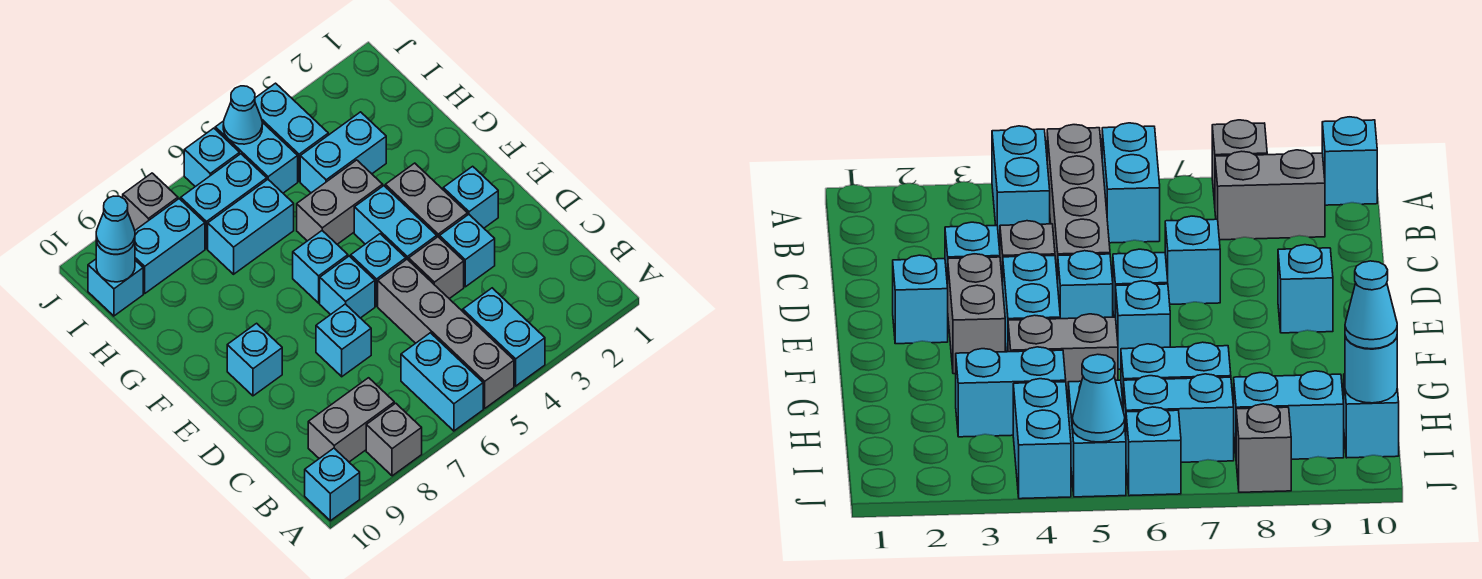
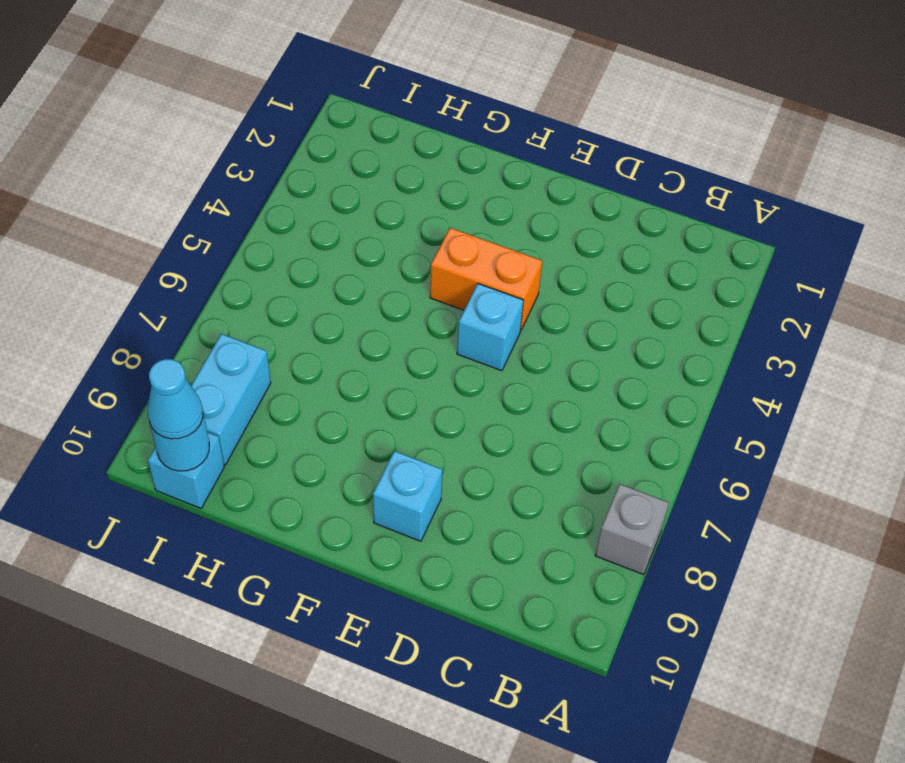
orange 1x2 brick [430,228,542,331] -> cyan 1x2 brick [354,186,437,260]
none -> cyan 1x2 brick [463,288,545,386]
none -> grey 1x4 brick [378,259,514,408]
none -> cyan 1x2 brick [401,333,483,431]

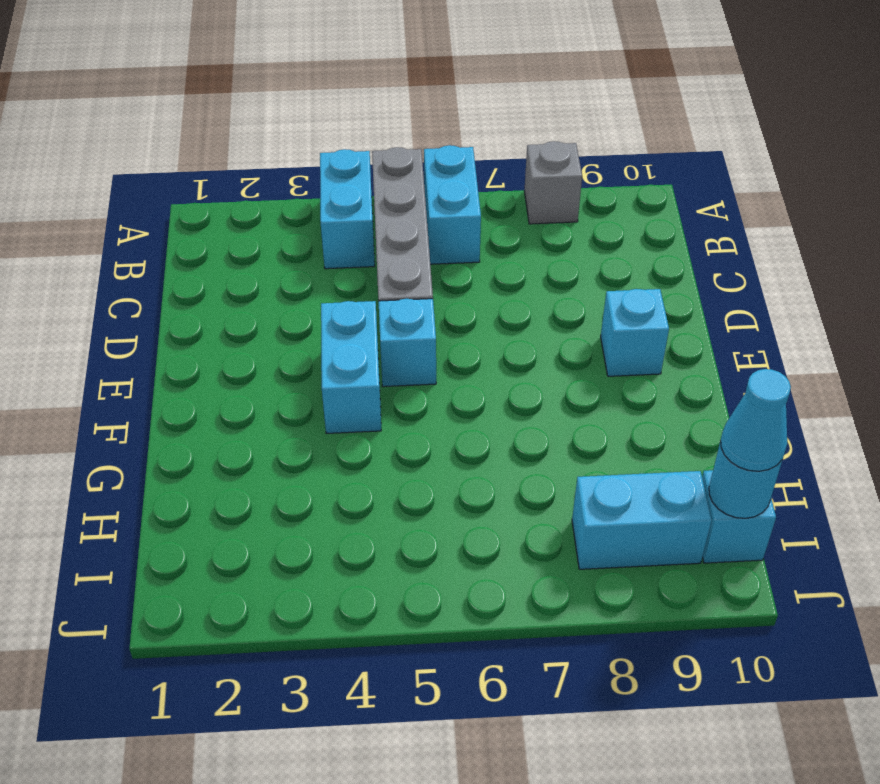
none -> cyan 1x1 brick [305,448,360,521]
none -> grey 1x2 brick [308,378,394,462]
none -> cyan 1x1 brick [440,214,495,287]

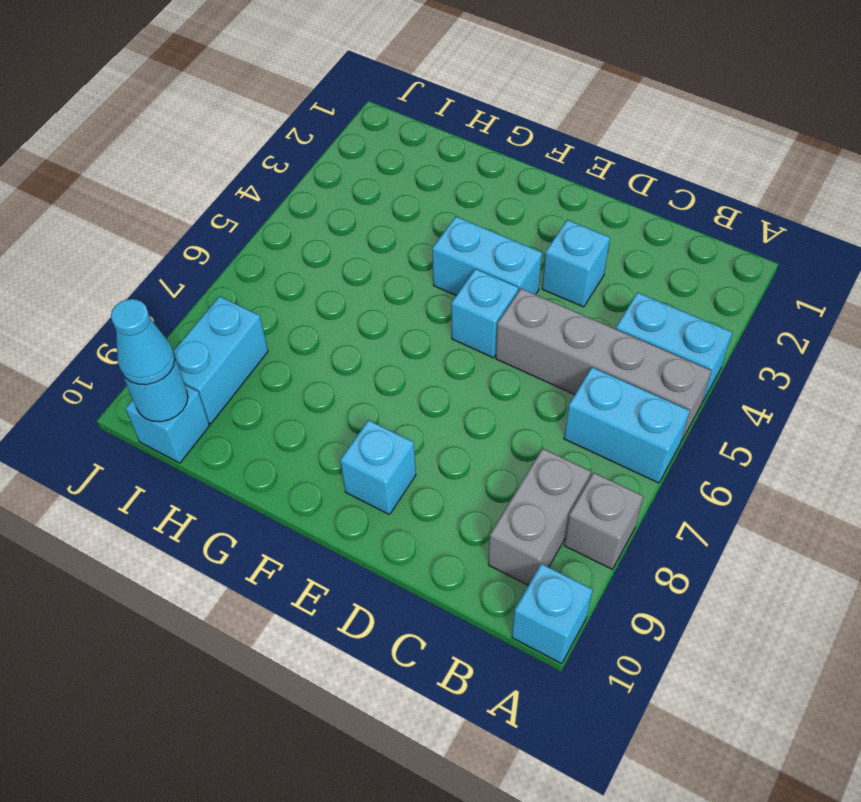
none -> grey 1x1 brick [409,237,464,299]
none -> cyan 1x1 brick [316,304,371,377]
none -> cyan 1x1 brick [443,166,498,228]

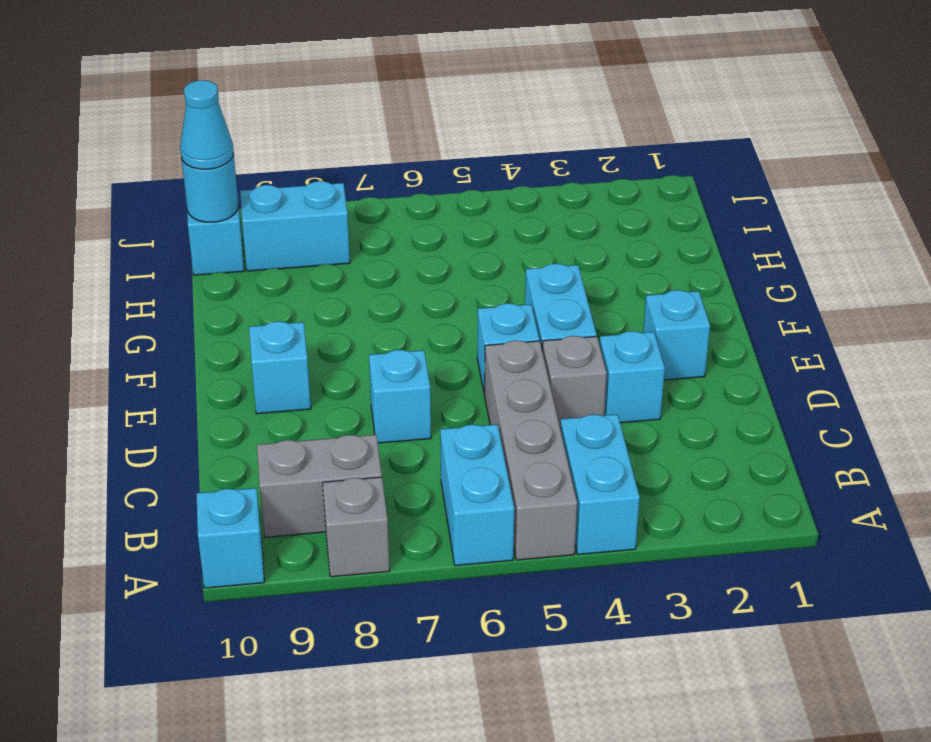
none -> grey 1x2 brick [385,163,468,238]
none -> cyan 1x1 brick [320,256,375,318]
none -> cyan 1x1 brick [293,231,348,303]

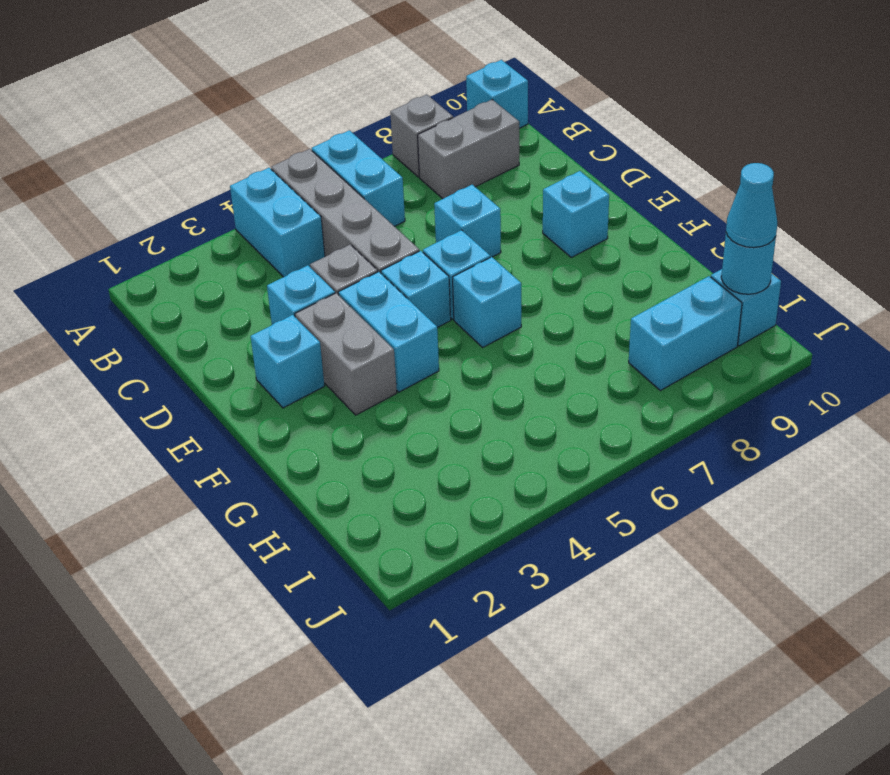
none -> grey 1x2 brick [297,160,383,244]
none -> cyan 1x2 brick [300,112,386,193]
none -> cyan 1x2 brick [208,180,294,274]

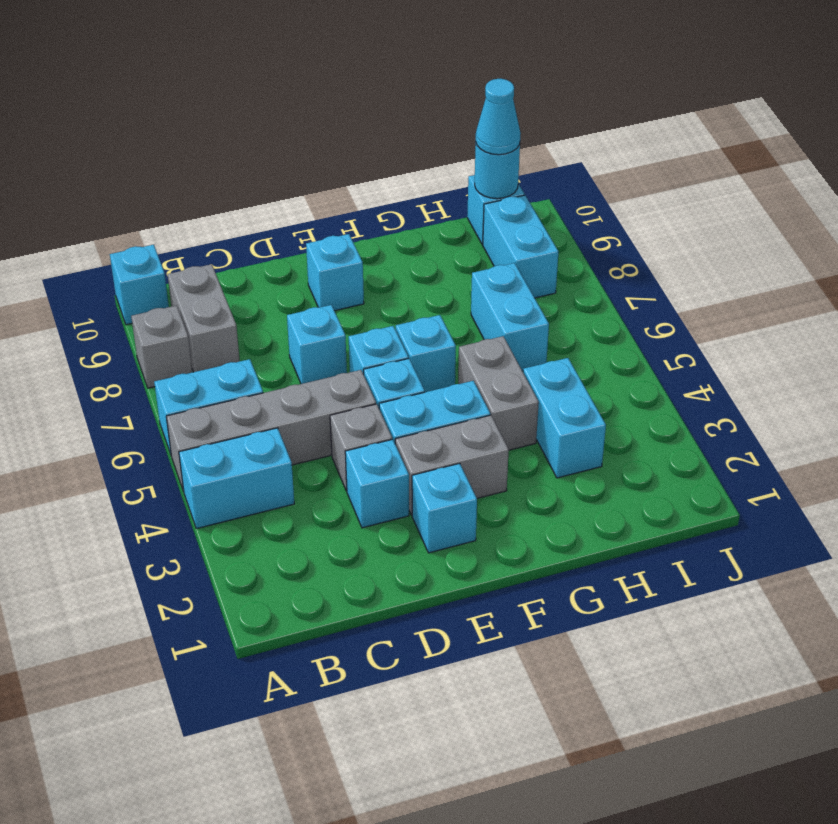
none -> cyan 1x2 brick [255,83,328,181]
none -> cyan 1x2 brick [215,121,298,193]
none -> cyan 1x2 brick [181,154,267,249]

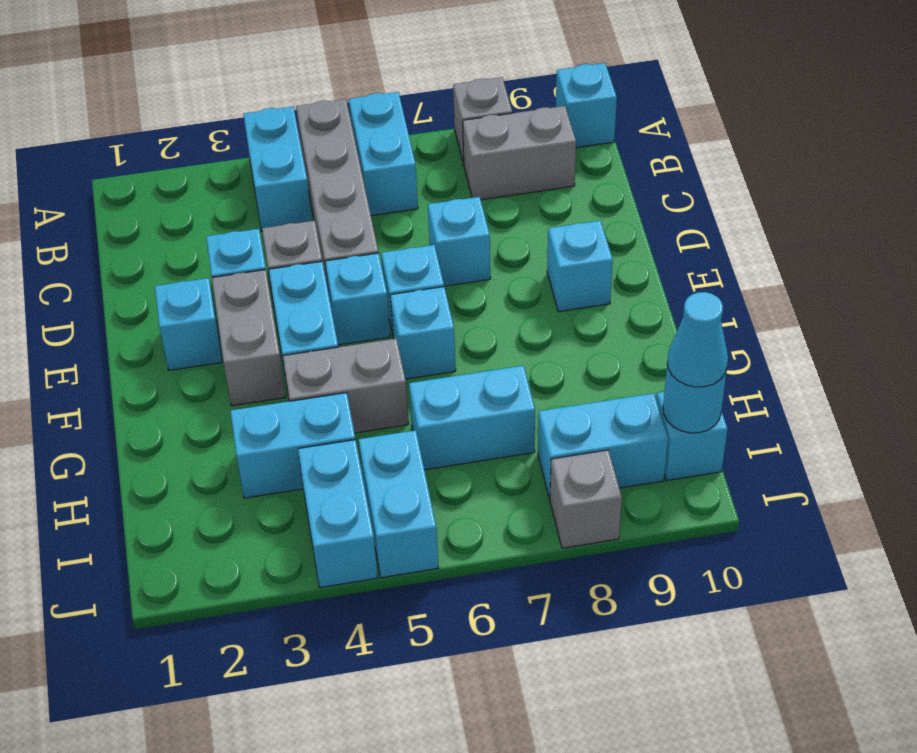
none -> cyan 1x2 brick [181,154,267,249]
none -> cyan 1x1 brick [184,128,240,187]
none -> cyan 1x1 cone [223,86,262,144]

